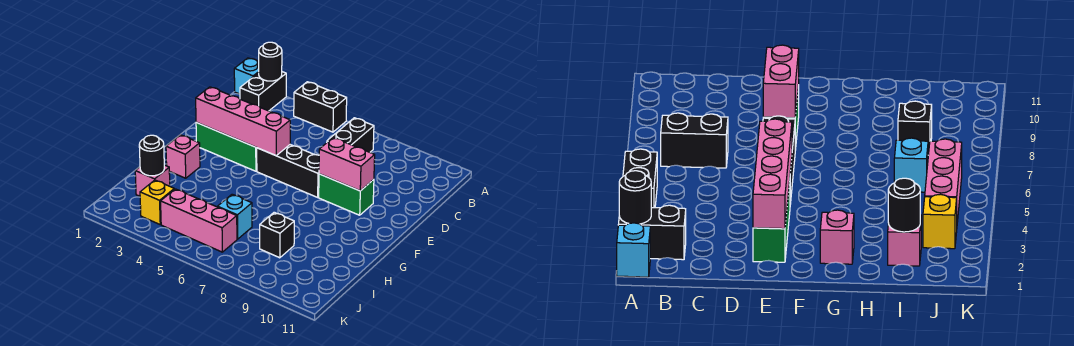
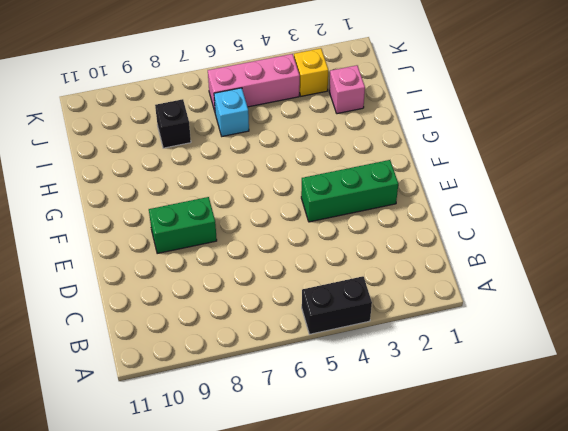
none -> cyan 1x1 brick [234,58,259,94]
none -> black 1x2 brick [240,72,286,111]
none -> black 1x2 brick [327,118,374,152]

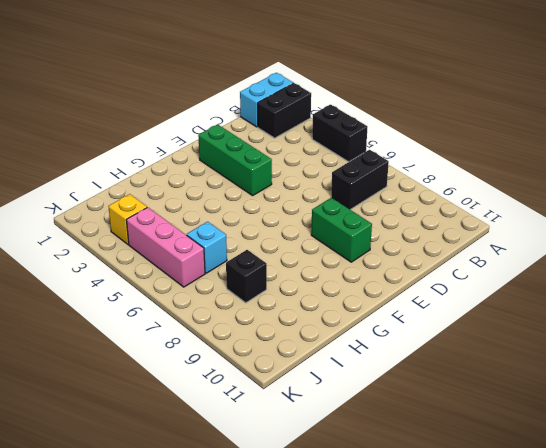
cyan 1x2 brick [240,73,293,127] -> cyan 1x1 brick [234,58,259,94]
none -> black 1x3 brick [257,145,319,197]
none -> pink 1x1 brick [166,135,200,178]
none -> pink 1x1 brick [135,165,170,196]

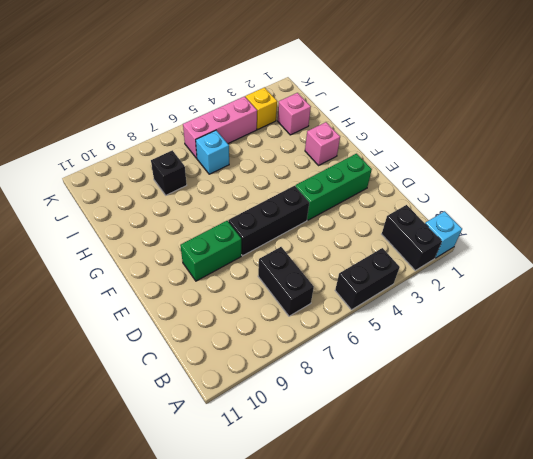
none -> black 1x1 round brick [259,42,282,81]
none -> pink 1x4 brick [196,87,290,156]
none -> pink 1x2 brick [319,138,375,191]

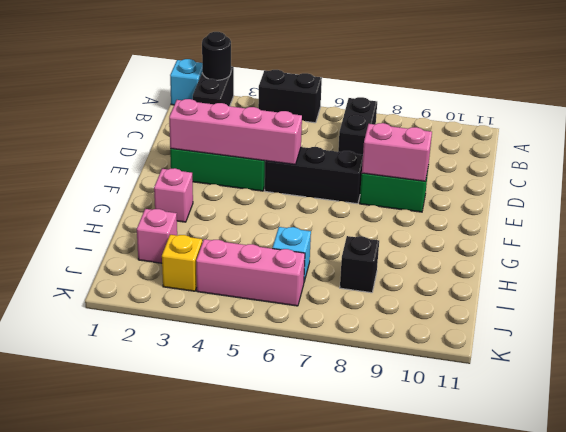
none -> black 1x1 round brick [139,135,164,176]

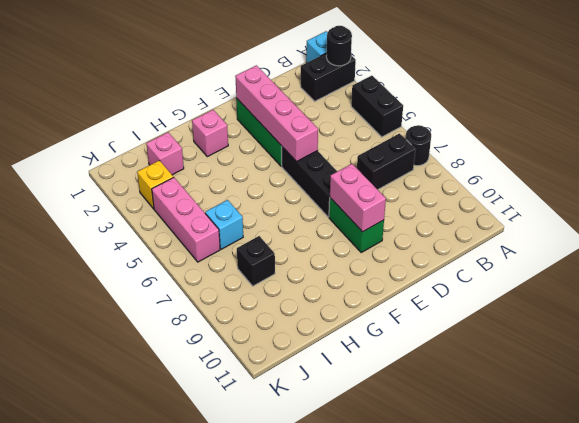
black 1x1 round brick [405,125,431,166] -> black 1x1 round brick moved to [139,135,164,176]

